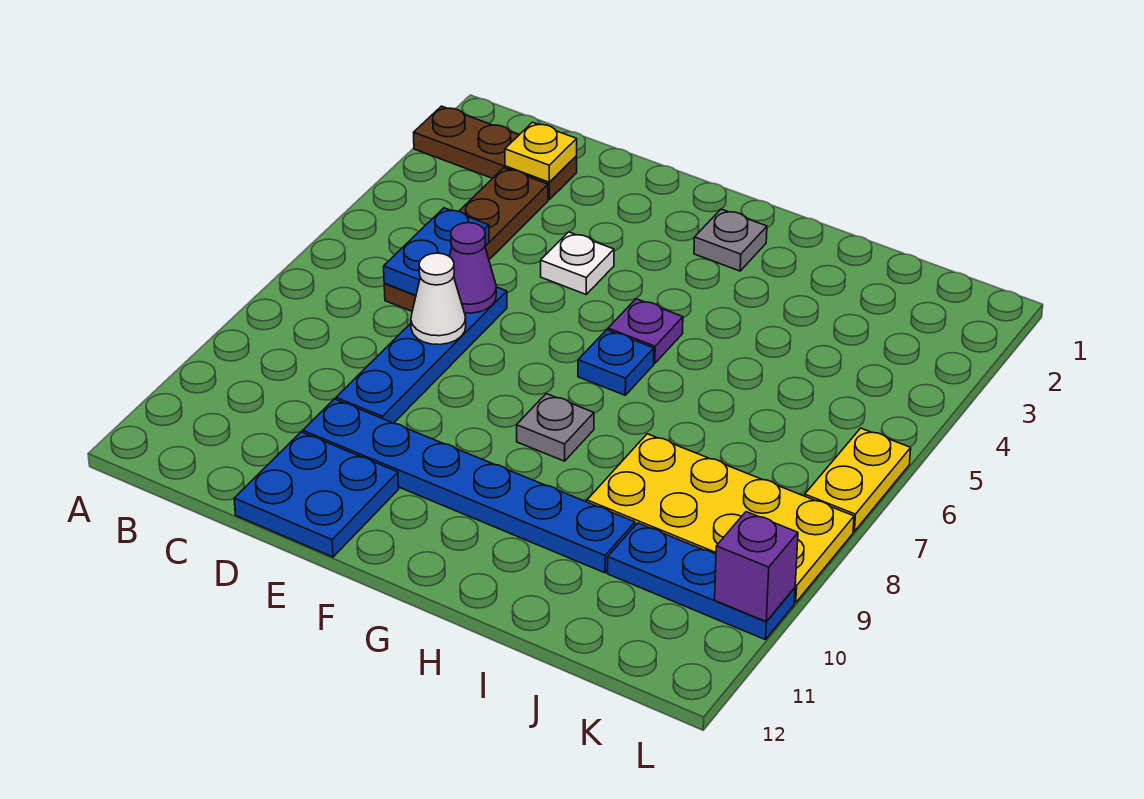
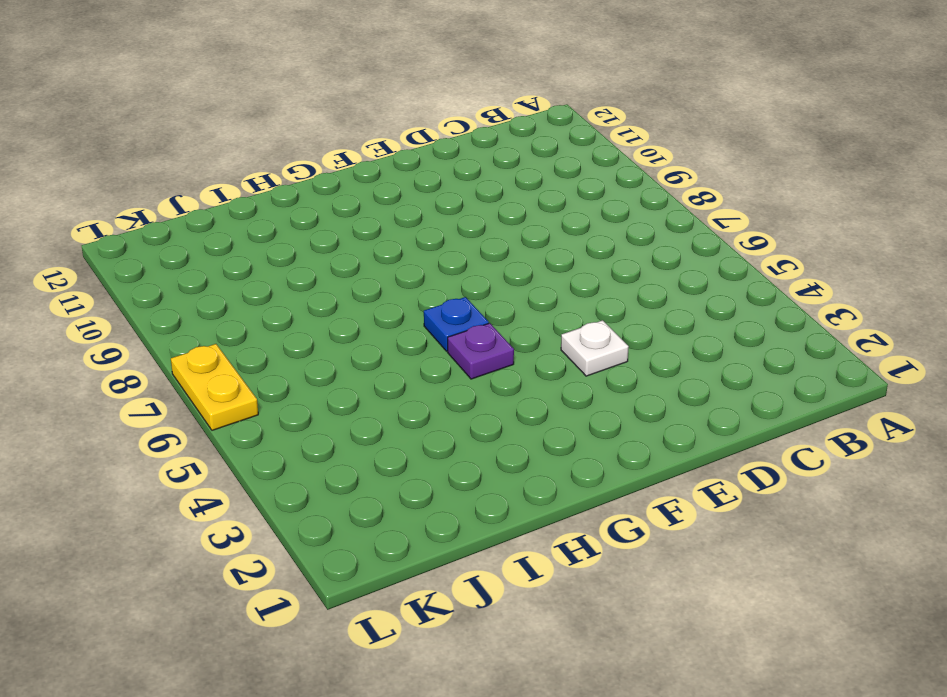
none -> brown 1x3 plate [414,106,577,199]
none -> brown 1x4 plate [384,168,548,311]
none -> blue 1x4 plate [336,287,507,423]

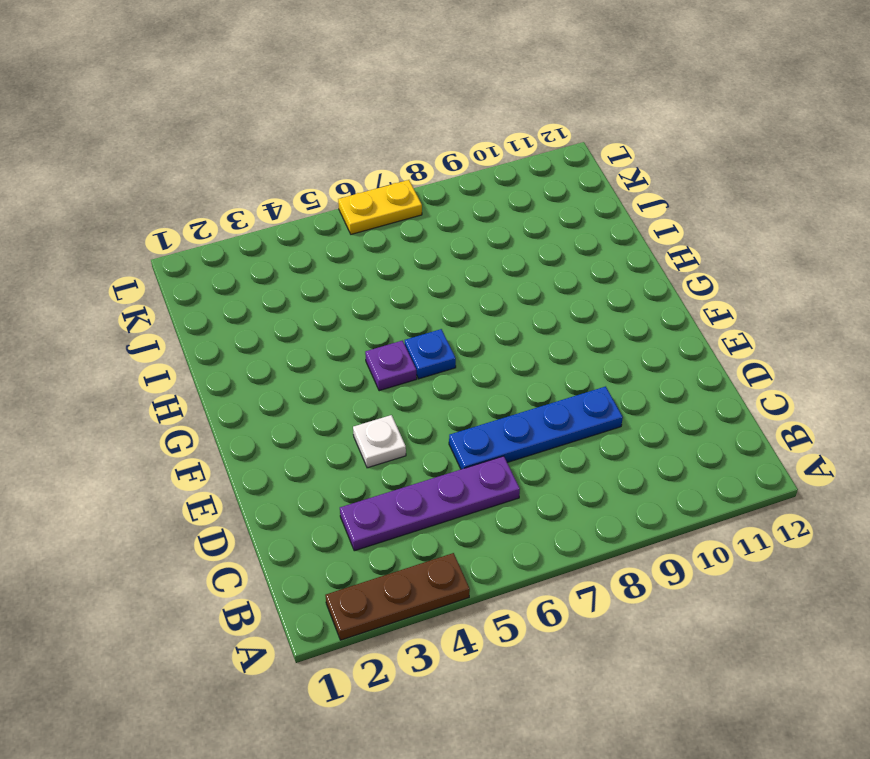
brown 1x3 plate [325,553,470,640] -> brown 1x3 plate turned to [414,106,577,199]
purple 1x4 plate [340,456,520,551] -> brown 1x4 plate [384,168,548,311]
none -> blue 1x6 plate [303,399,635,573]
none -> blue 2x2 plate [234,432,399,557]
none -> grey 1x1 plate [694,209,767,271]

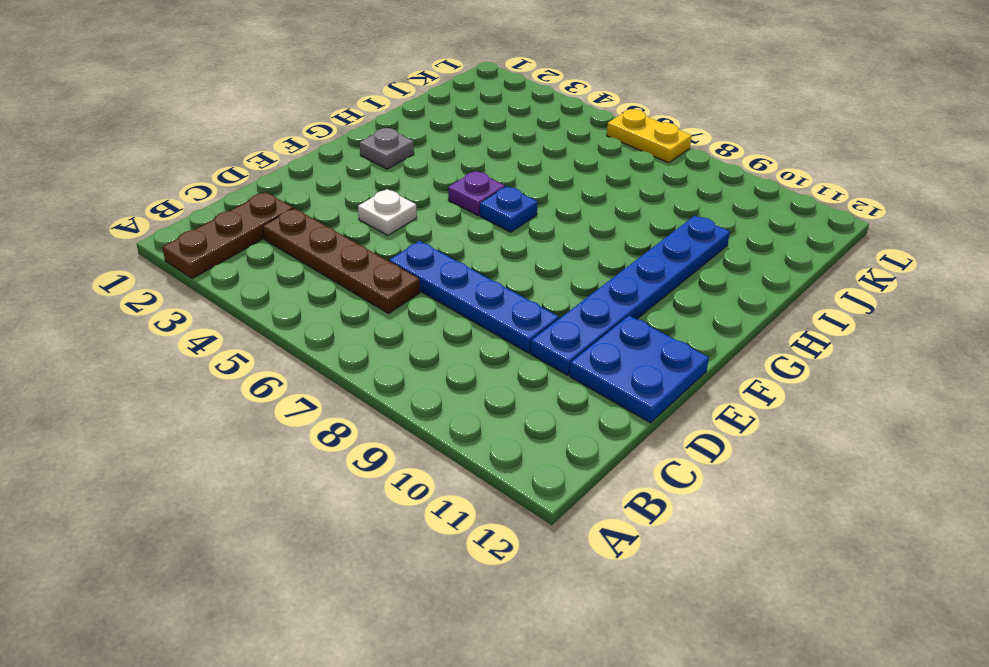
none -> grey 1x1 plate [517,394,594,461]
none -> yellow 2x4 plate [587,434,854,603]
none -> blue 1x3 plate [608,523,795,640]

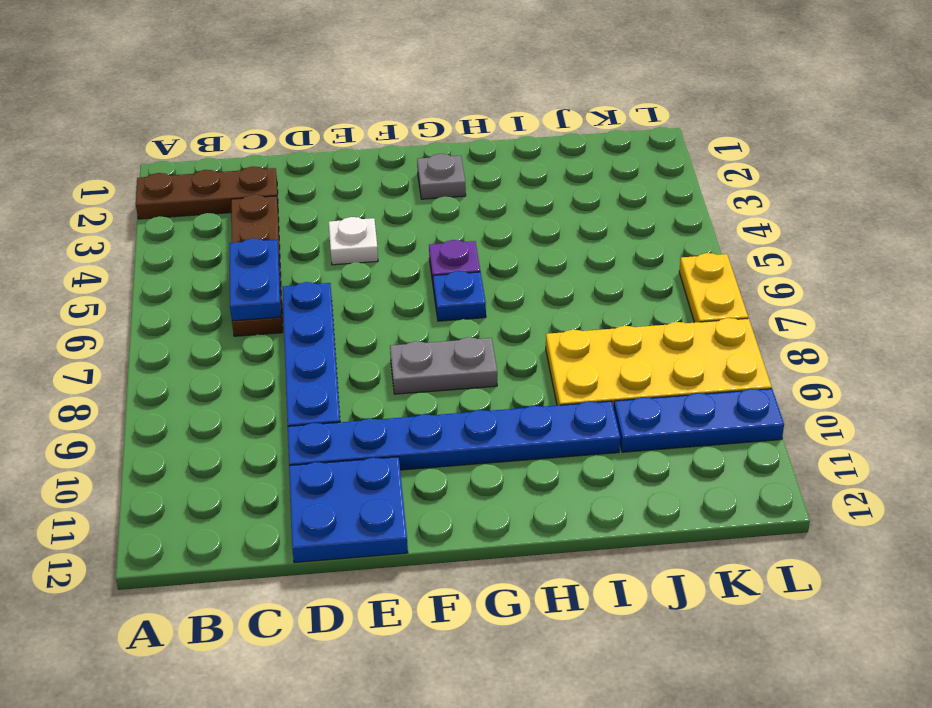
grey 1x2 plate [390,337,497,394] -> grey 1x1 plate [517,394,594,461]
none -> yellow 1x1 plate [505,122,577,182]
none -> purple 1x1 cone [449,223,496,313]
none -> white 1x1 cone [411,253,466,345]

